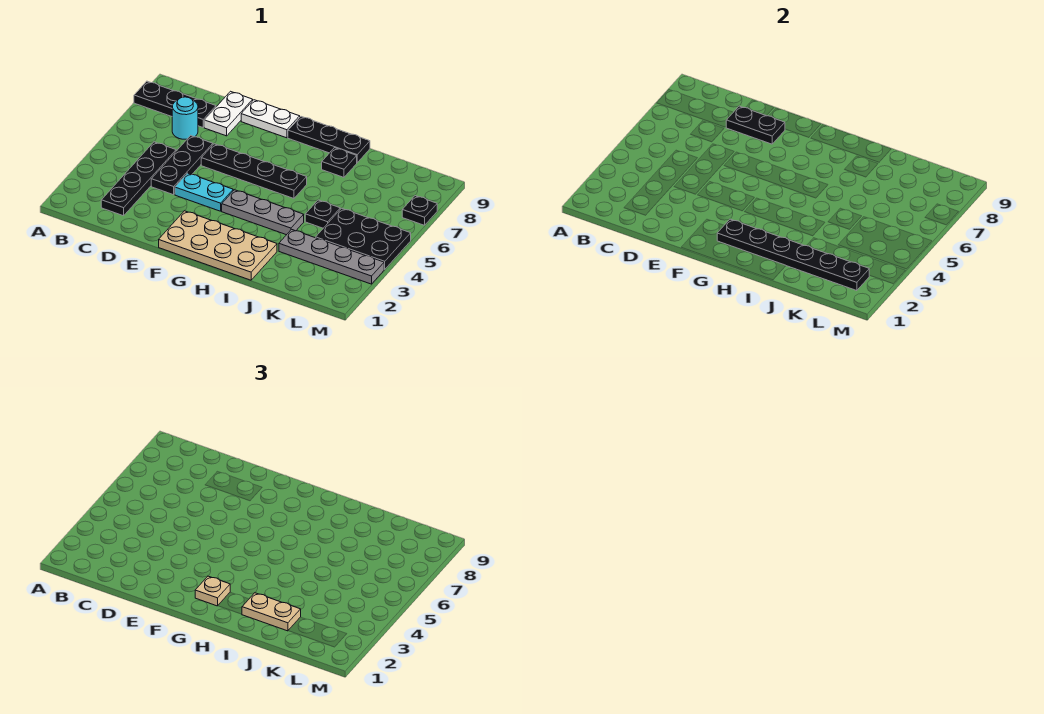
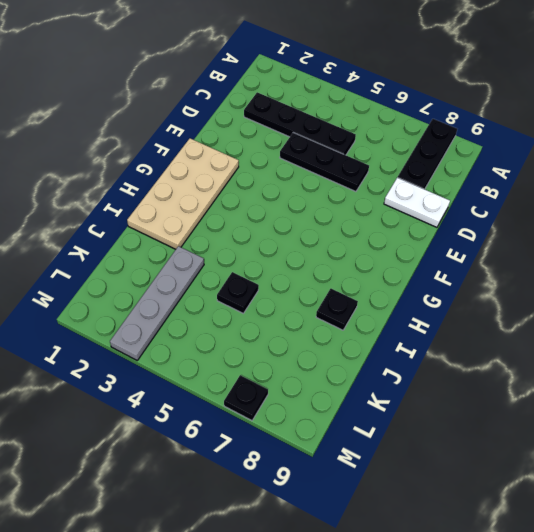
none -> cyan 1x1 round brick [172,97,198,139]
none -> cyan 1x2 plate [175,173,233,211]
none -> black 1x4 plate [201,144,307,198]

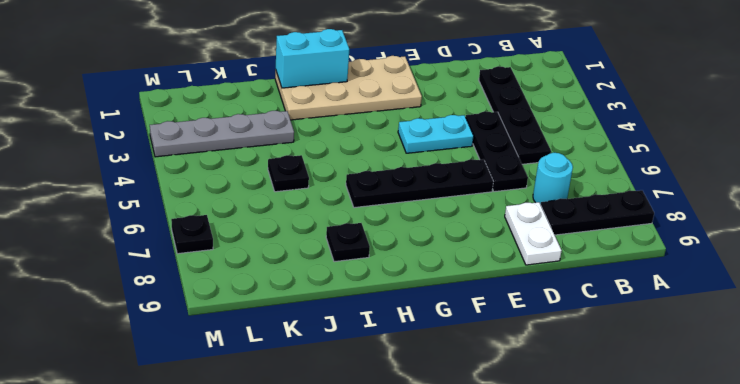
cyan 1x2 brick [276,29,349,88] -> none
none -> white 1x2 plate [241,100,300,138]
none -> grey 1x3 plate [222,190,304,235]
none -> black 1x3 plate [288,117,370,163]

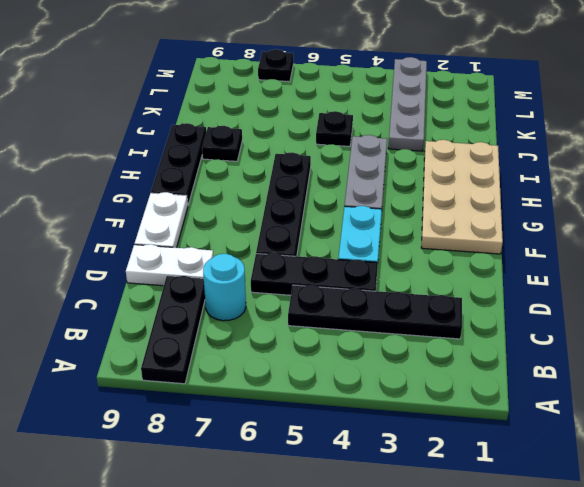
none -> black 2x3 plate [316,208,411,269]
none -> black 1x2 plate [726,106,785,144]
none -> black 1x6 plate [717,219,869,291]

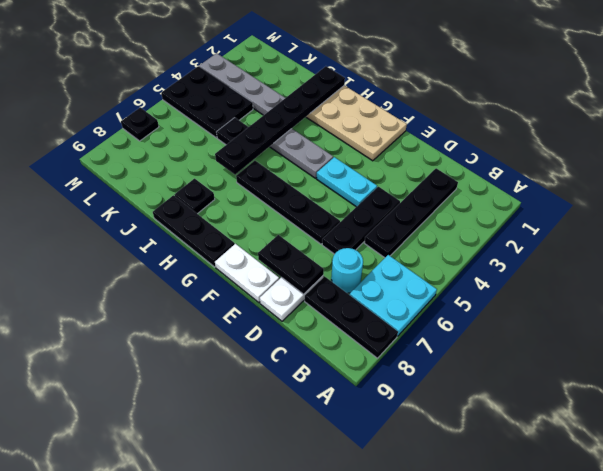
cyan 2x2 plate [350,255,437,336] -> none
black 1x6 plate [215,66,345,175] -> black 1x6 plate turned to [717,219,869,291]
none -> tan 1x1 plate [195,576,230,606]
none -> tan 1x2 plate [242,593,301,631]

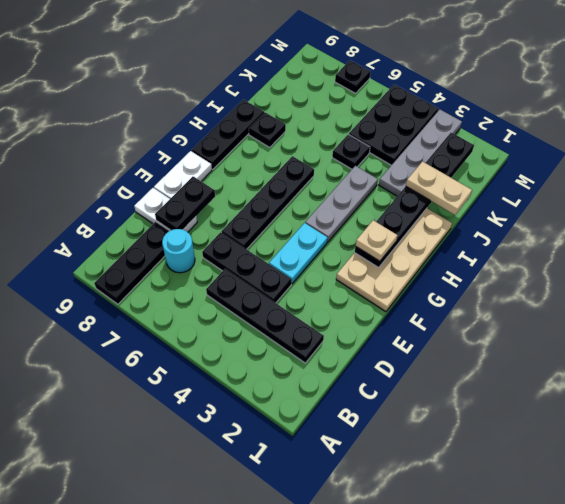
tan 1x2 plate [406,161,472,215] -> tan 1x2 plate turned to [242,593,301,631]

